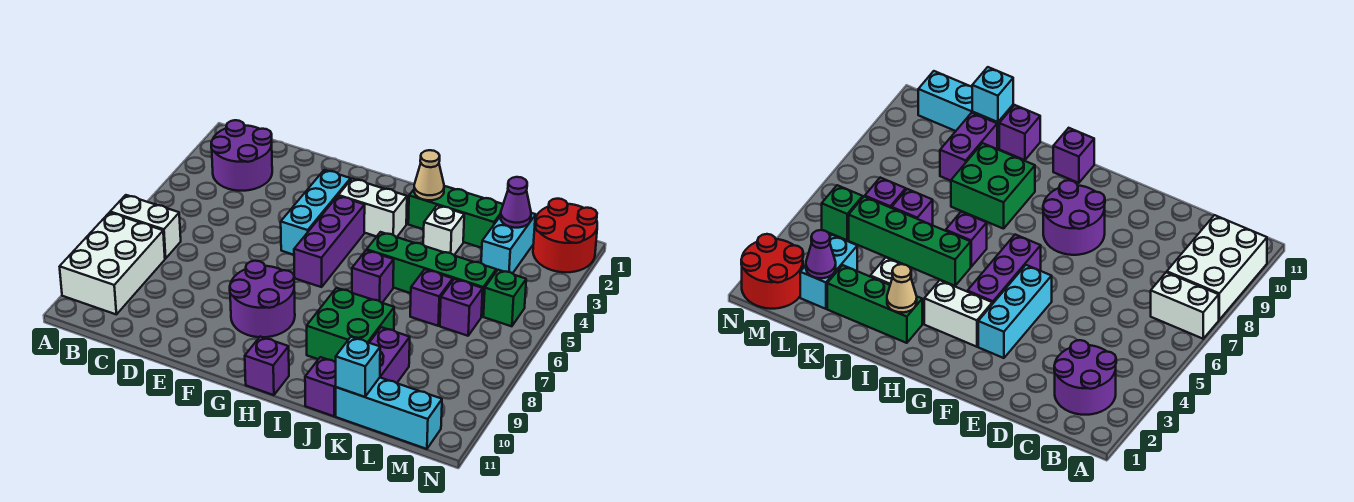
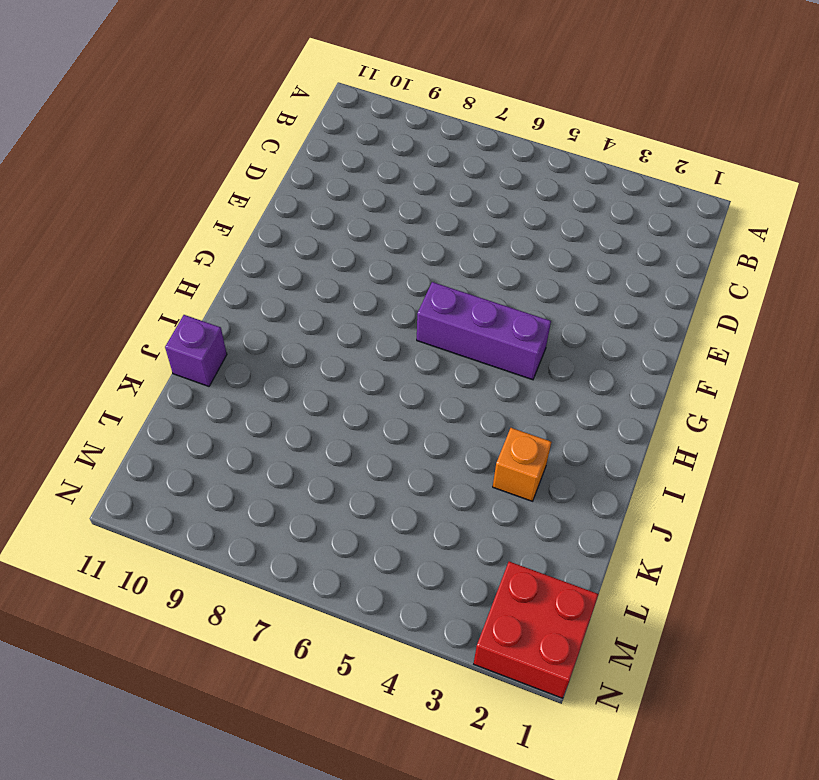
orange 1x1 brick [493,428,551,501] -> white 1x1 brick [423,205,464,255]
red 2x2 brick [474,562,599,698] -> red 2x2 round brick [533,199,597,272]
none -> white 1x2 brick [110,195,181,259]
none -> white 2x3 brick [60,213,165,314]
none -> purple 2x2 round brick [211,120,272,191]

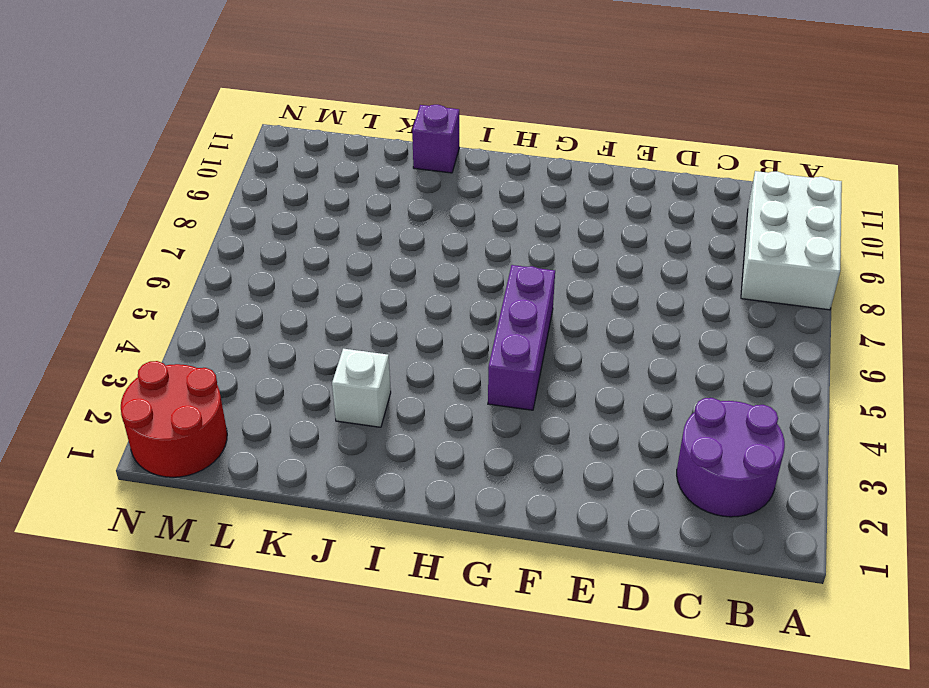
none -> white 1x2 brick [110,195,181,259]
none -> cyan 1x3 brick [281,170,351,255]
none -> purple 2x2 round brick [230,261,295,337]

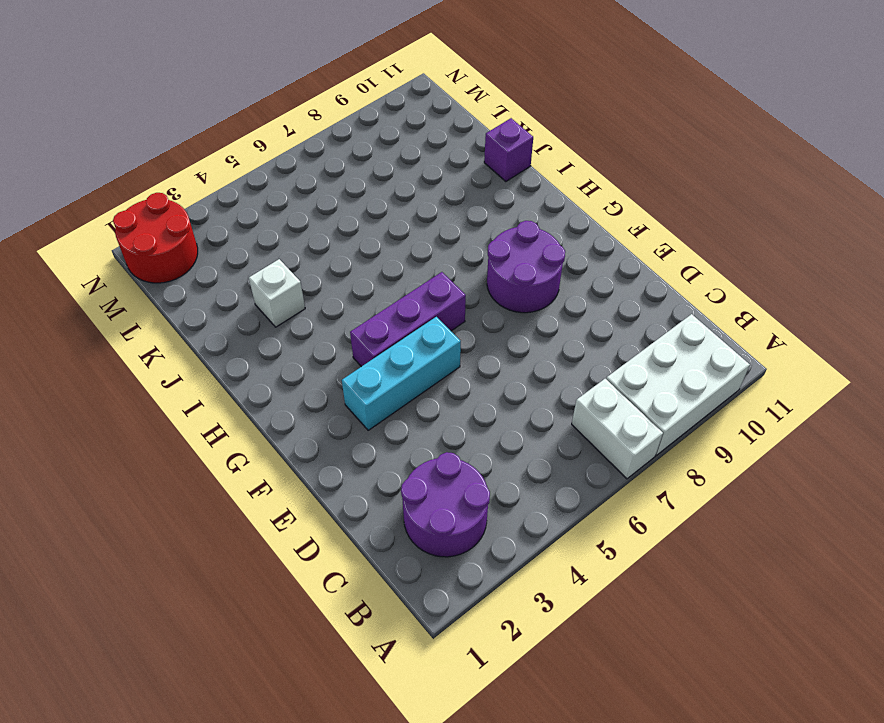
none -> white 1x2 brick [338,179,407,237]
none -> purple 1x1 brick [245,336,289,395]
none -> green 1x3 brick [408,186,503,248]

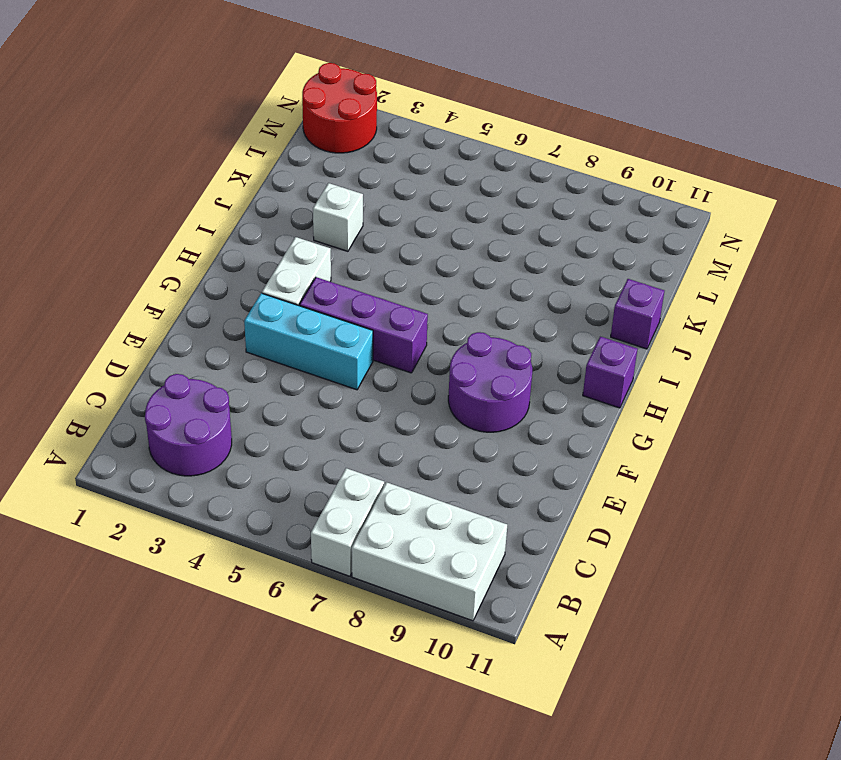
none -> green 1x3 brick [408,186,503,248]
none -> green 1x4 brick [367,232,496,317]
none -> purple 1x1 brick [352,250,394,303]

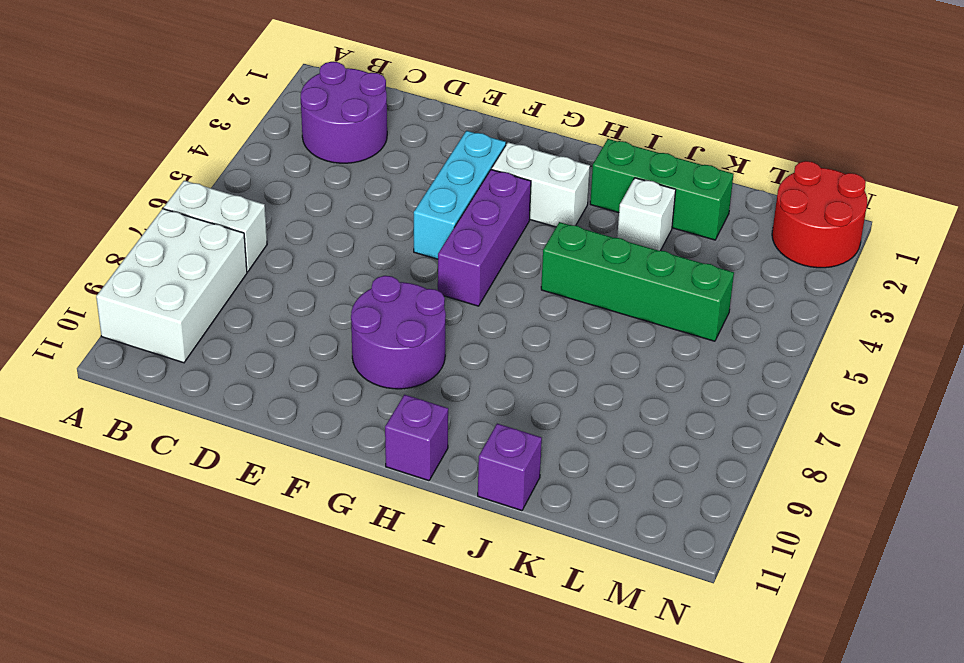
none -> purple 1x1 brick [352,250,394,303]
none -> green 2x2 brick [307,288,394,362]
none -> purple 1x1 brick [410,269,453,326]

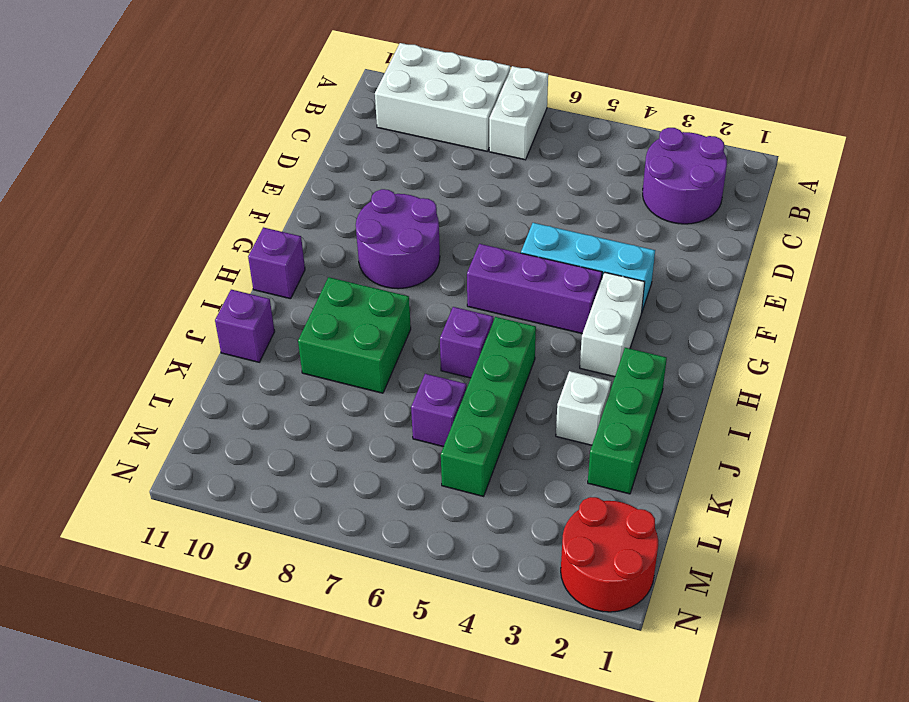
none -> purple 1x2 brick [369,327,410,383]
none -> cyan 1x3 brick [336,378,442,449]
none -> cyan 1x2 brick [481,213,536,274]

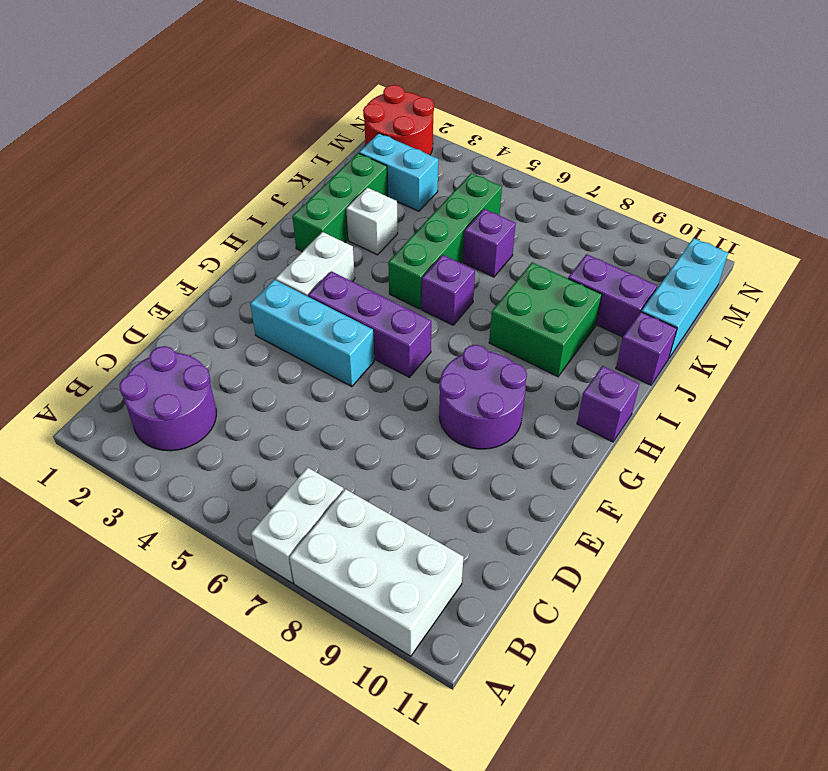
none -> purple 1x1 brick [440,279,483,336]
none -> green 1x1 brick [483,270,526,326]
none -> tan 1x1 cone [414,150,444,200]

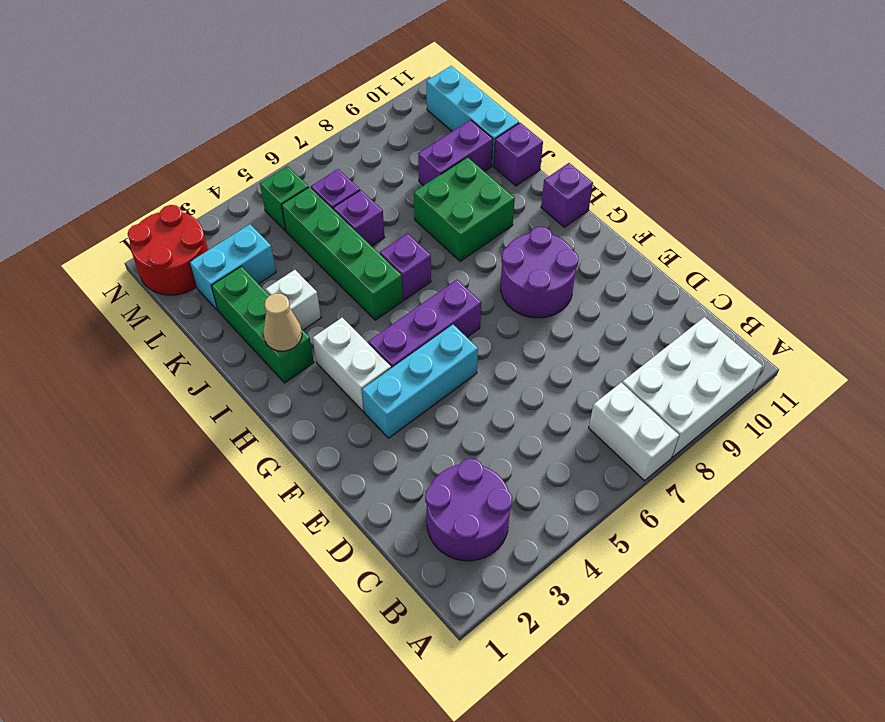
none -> cyan 1x1 brick [336,337,380,397]
none -> purple 1x1 cone [501,177,531,228]

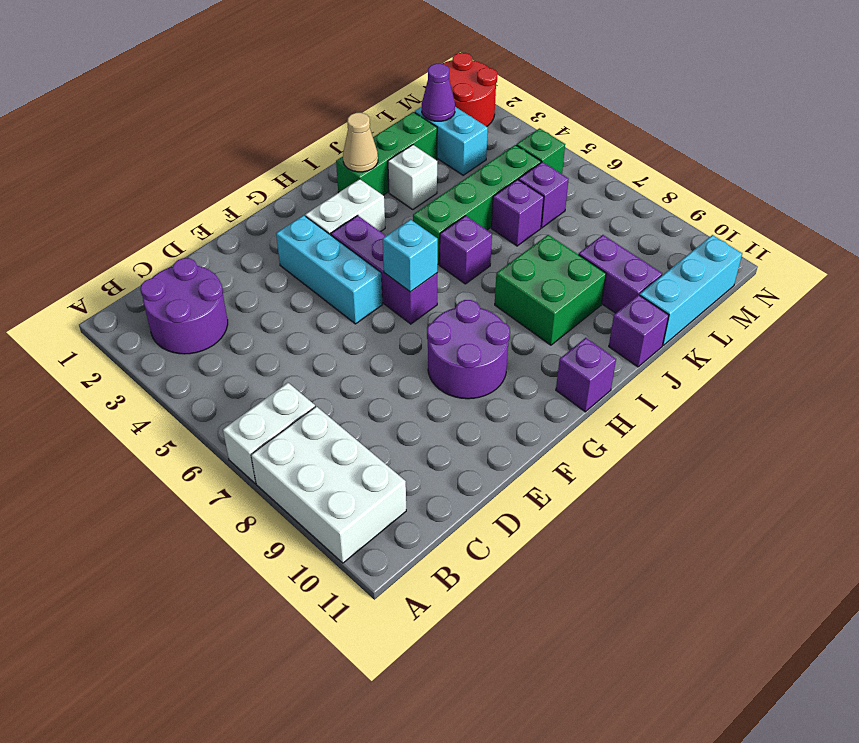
cyan 1x1 brick [383,220,438,292] -> cyan 1x1 brick moved to [336,337,380,397]

